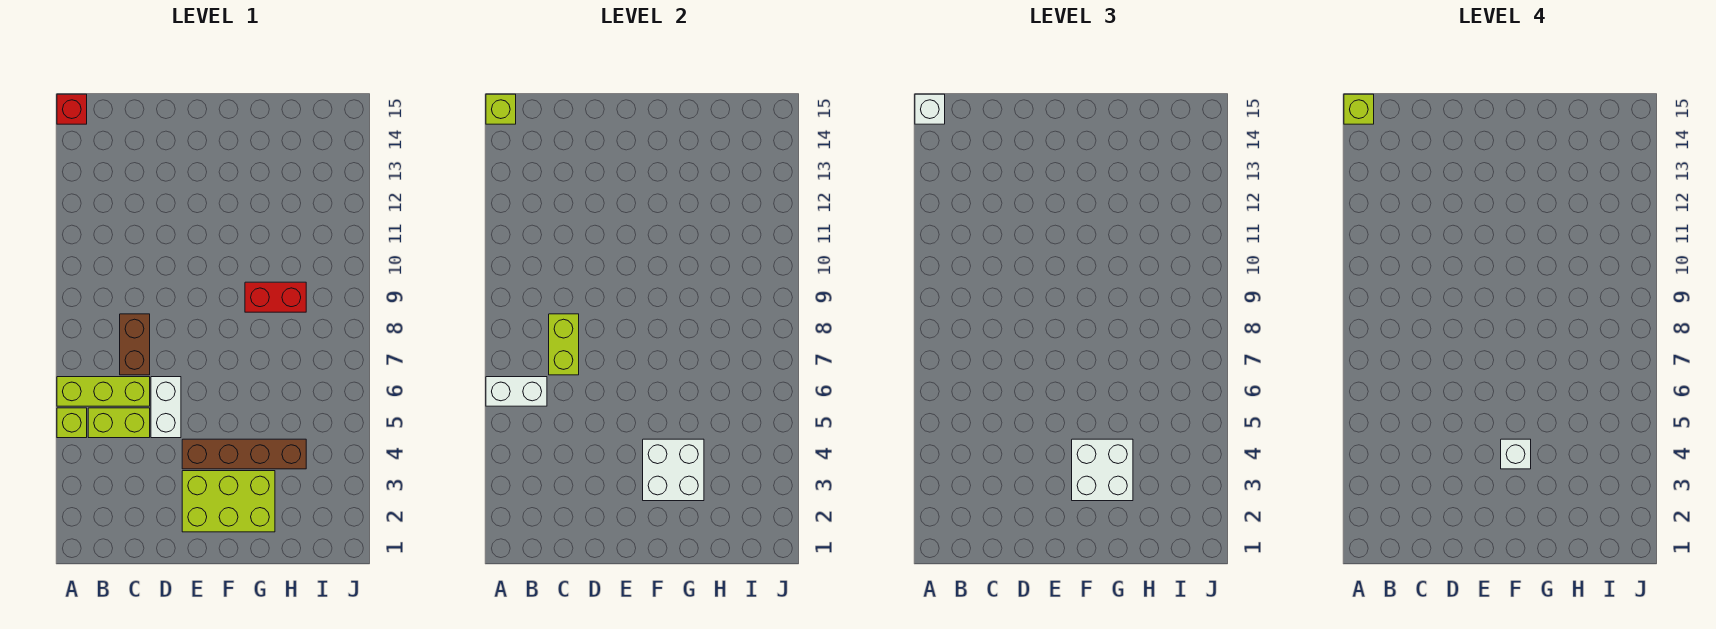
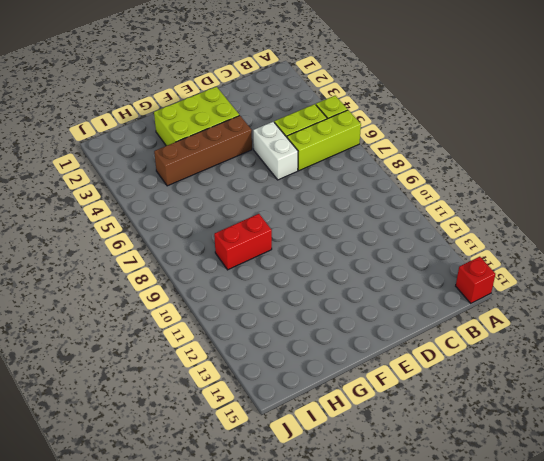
none -> brown 1x2 brick [120,314,150,375]
none -> white 1x2 brick [486,377,547,406]
none -> lime 1x1 brick [486,94,516,124]

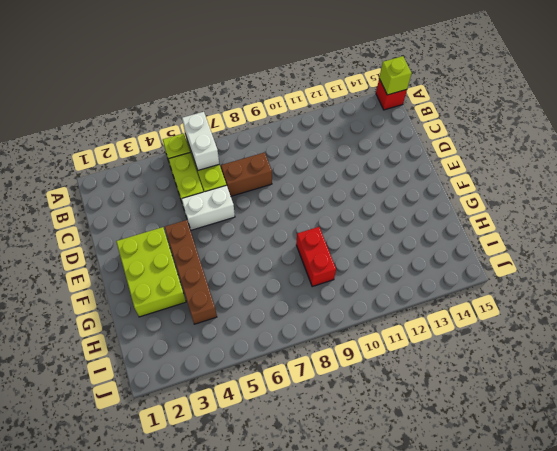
none -> lime 1x2 brick [549,314,579,375]
none -> white 2x2 brick [643,439,704,501]
none -> white 1x1 brick [915,94,945,124]

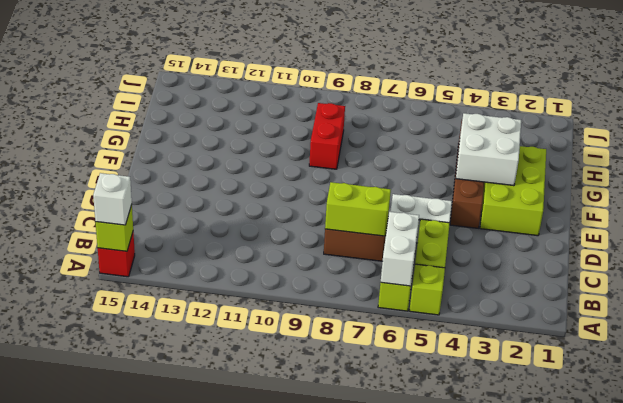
none -> white 2x2 brick [1072,439,1133,501]
none -> lime 1x1 brick [1344,94,1374,124]
none -> white 1x1 brick [1501,439,1531,469]

